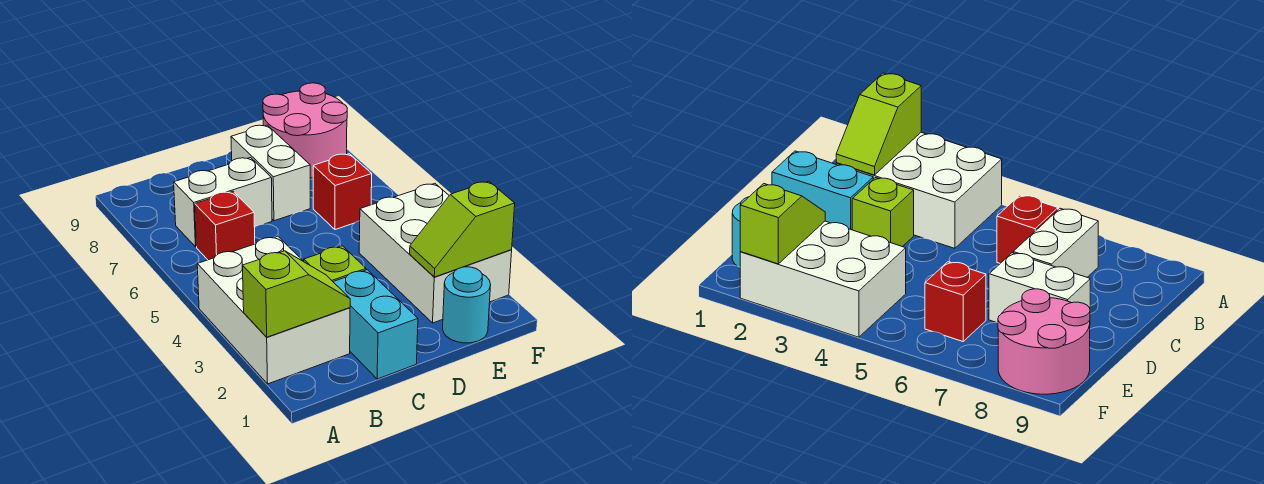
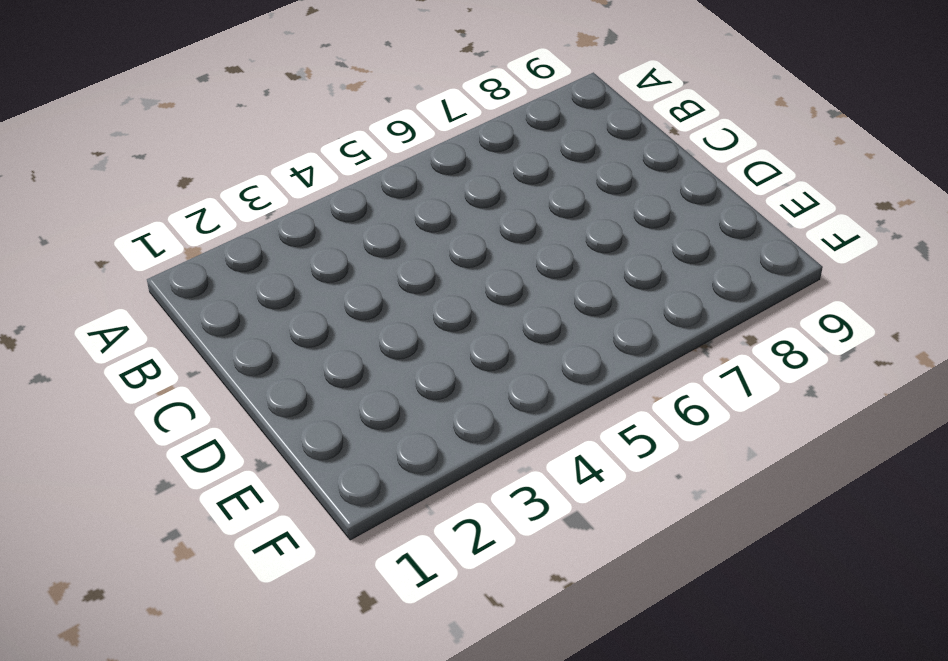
none -> white 2x3 brick [197,236,350,384]
none -> red 1x1 brick [195,191,255,260]
none -> white 1x2 brick [174,158,272,247]

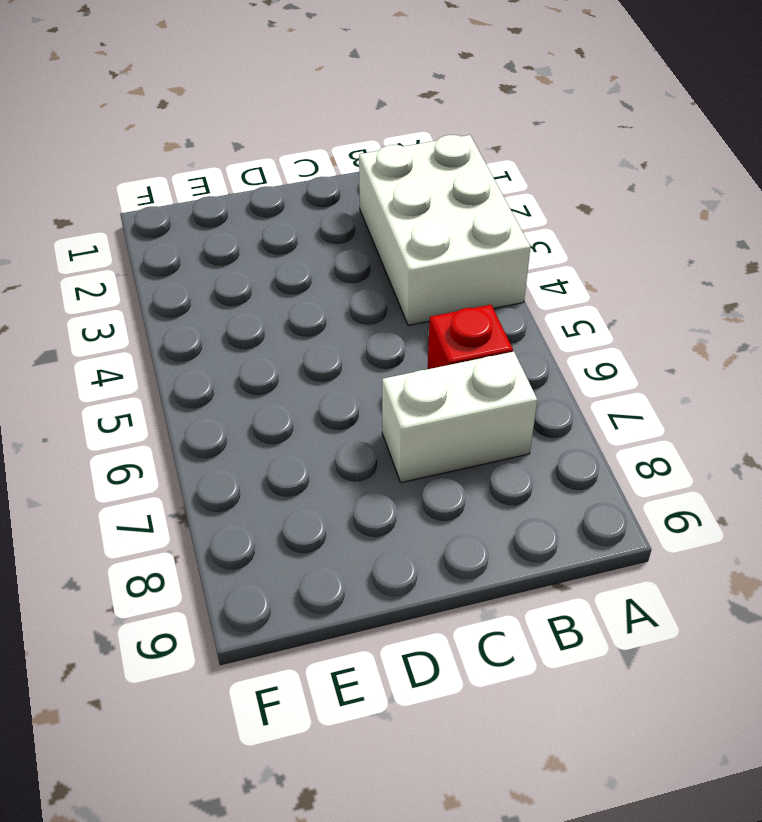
none -> cyan 1x2 brick [334,270,418,379]
none -> lime 1x1 brick [304,246,366,282]
none -> white 1x2 brick [231,125,310,221]

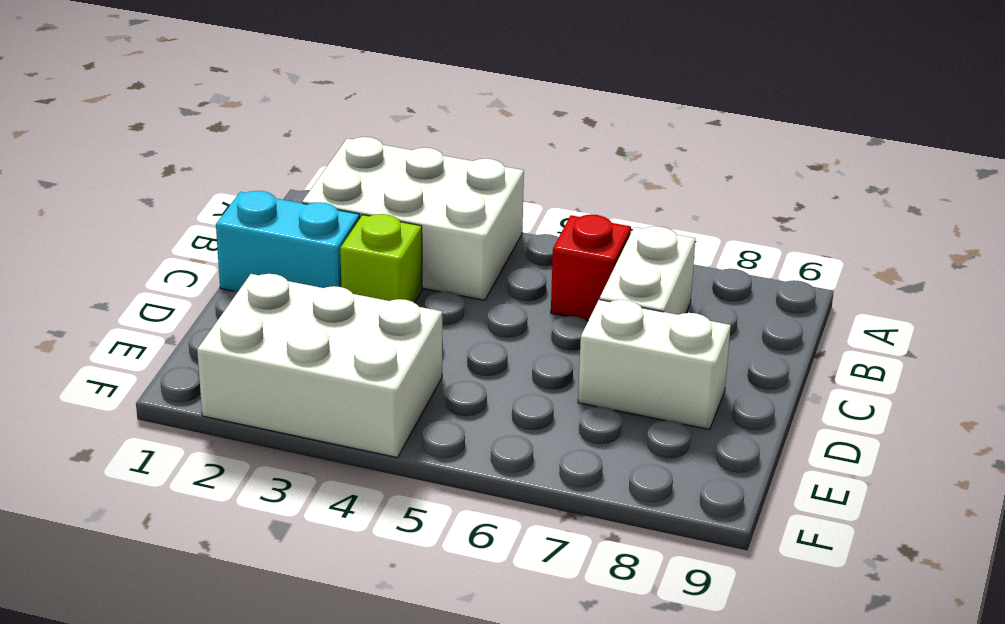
none -> cyan 1x1 round brick [443,267,491,343]
none -> red 1x1 brick [313,154,372,230]
none -> pink 2x2 round brick [263,83,347,178]

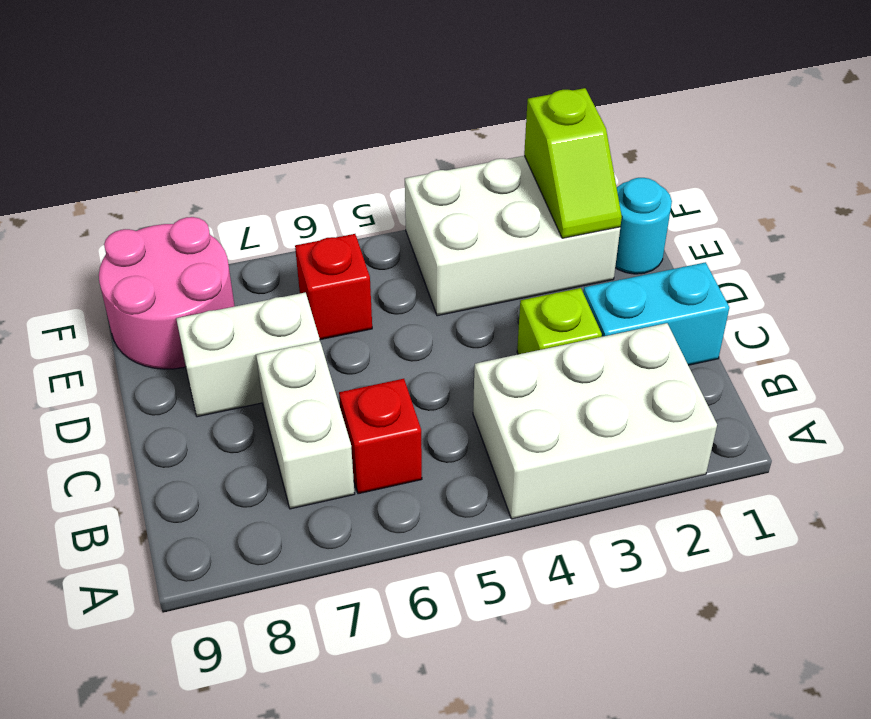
none -> lime 1x2 slope [242,251,350,337]

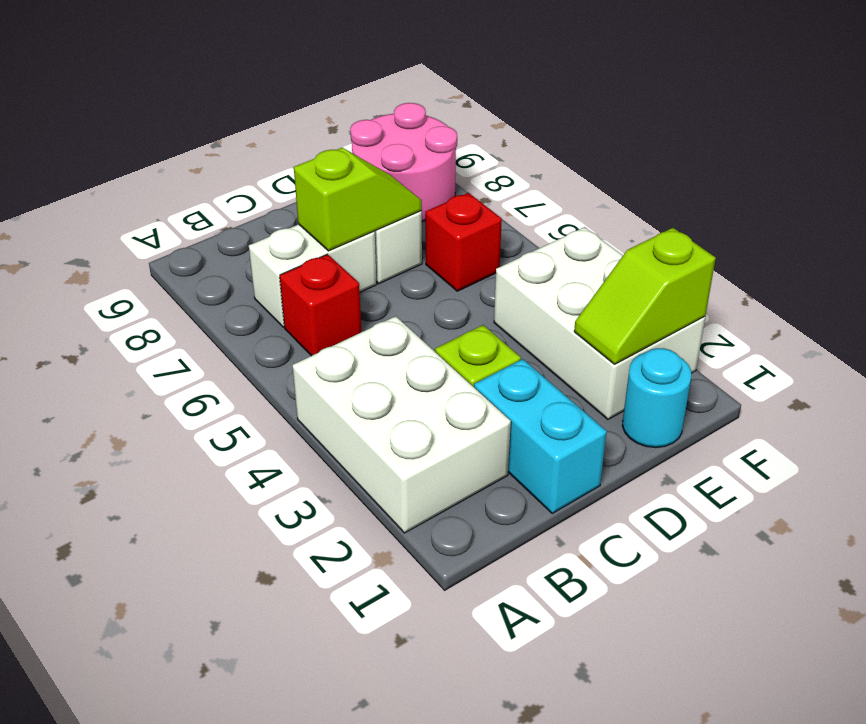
lime 1x2 slope [294,148,422,251] -> lime 1x2 slope moved to [242,251,350,337]

